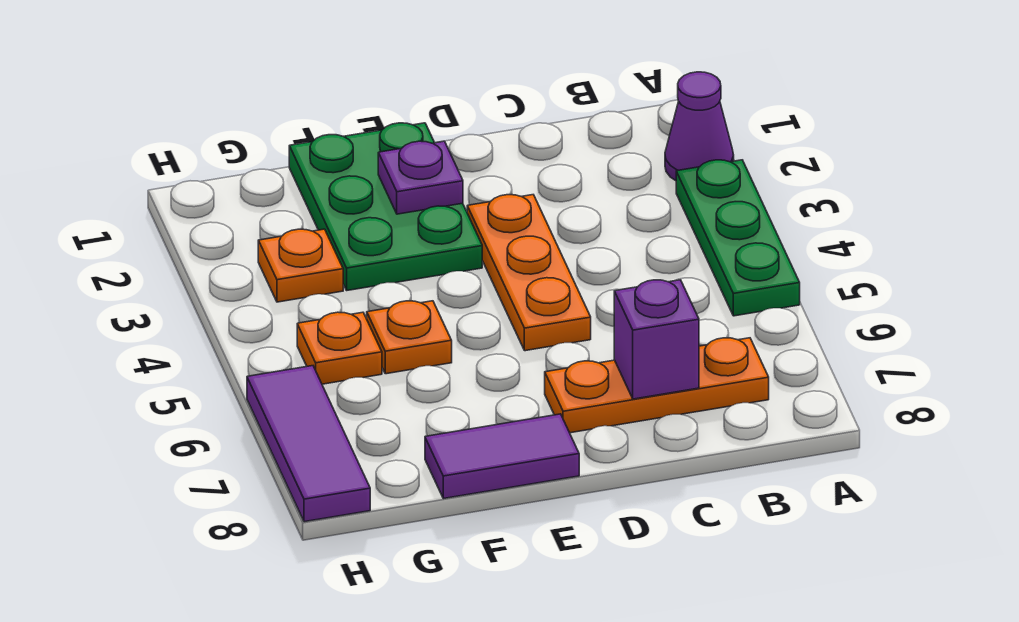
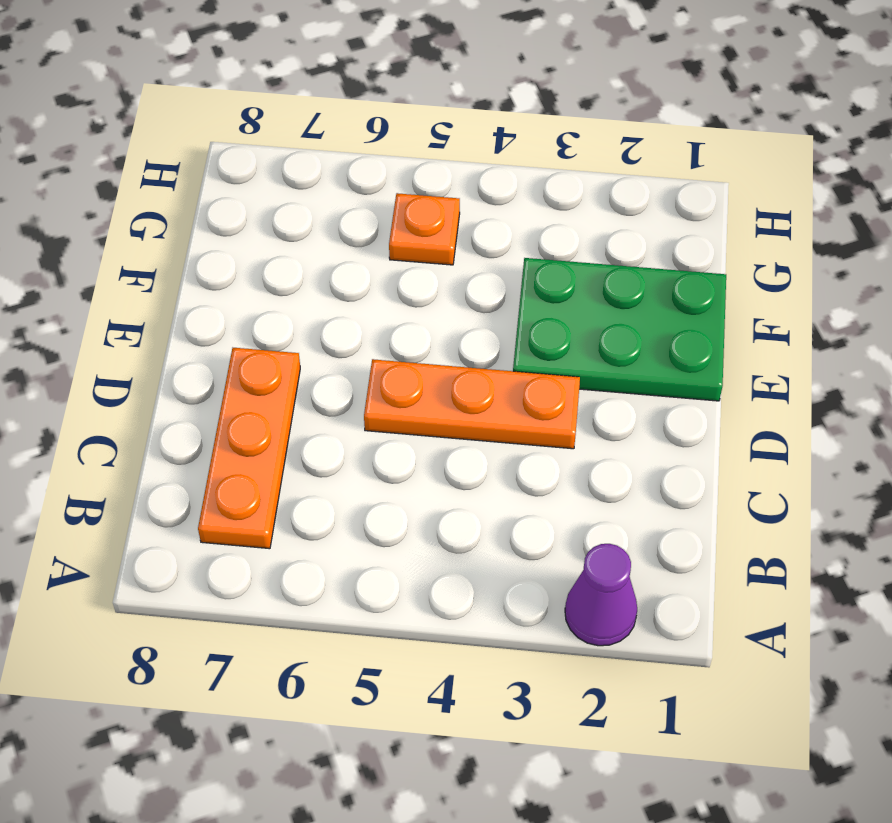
none -> green 1x3 plate [676,160,800,316]
none -> purple 1x2 tile [425,414,579,499]
none -> orange 1x1 plate [367,301,452,374]

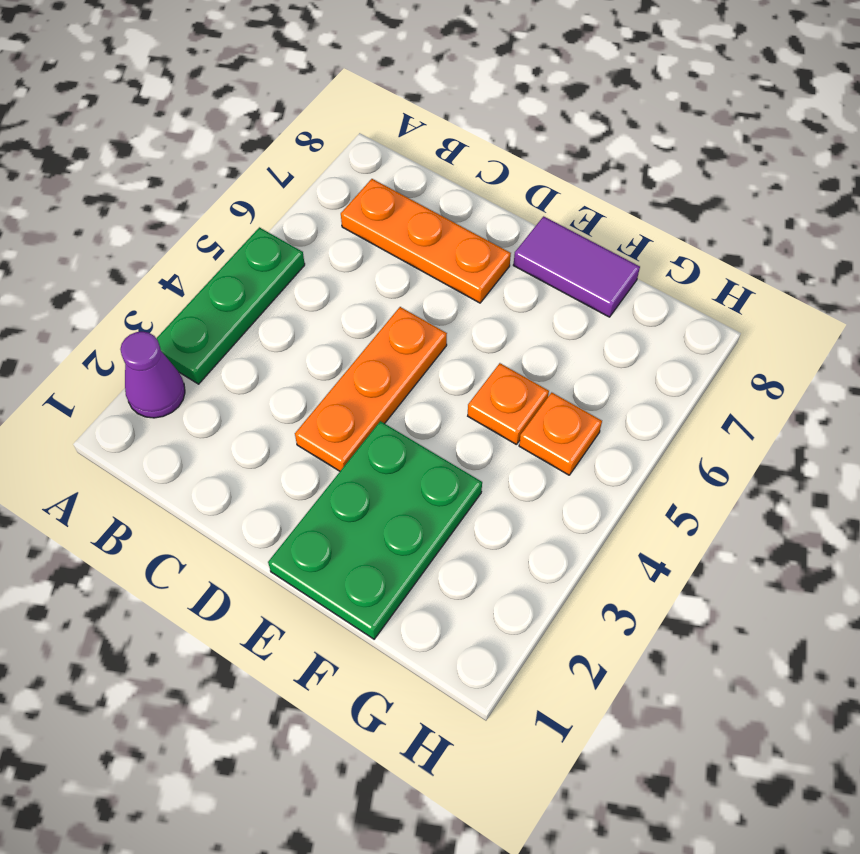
none -> orange 1x1 plate [258,229,343,302]
none -> purple 1x3 tile [247,366,370,522]
none -> purple 1x1 brick [614,280,699,399]

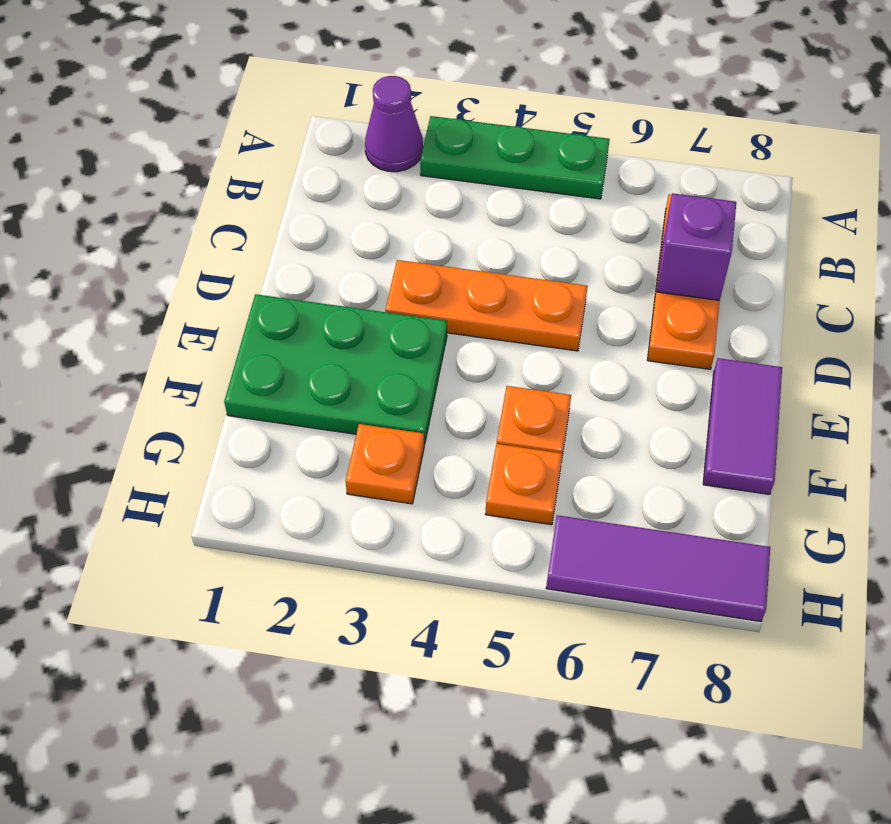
none -> purple 1x1 plate [378,141,463,214]

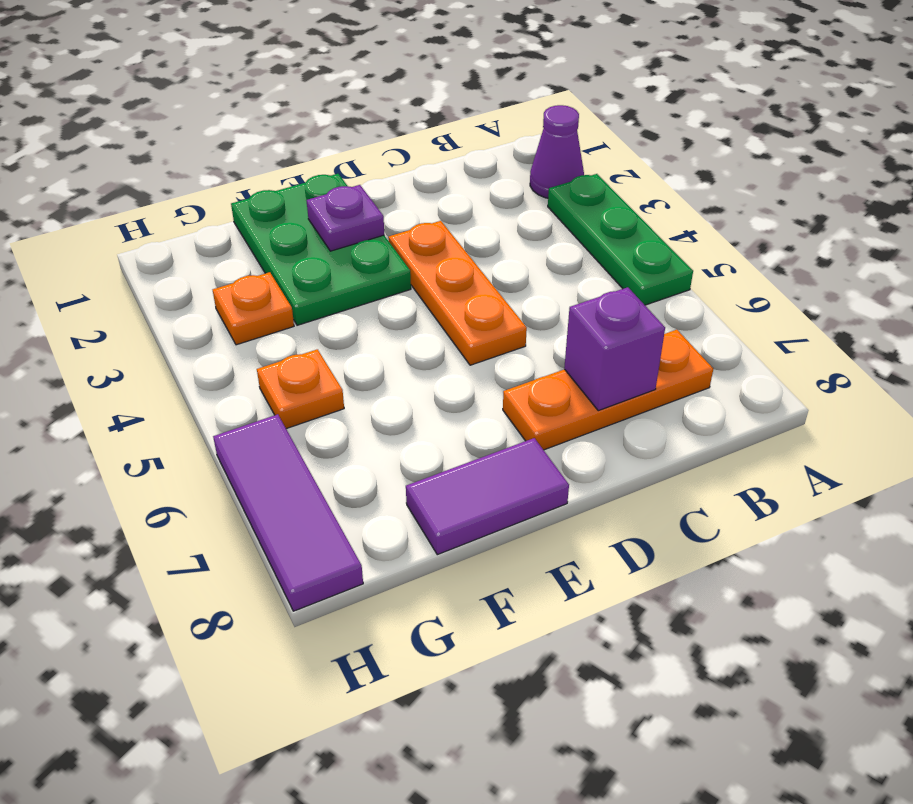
none -> orange 1x1 plate [367,301,452,374]

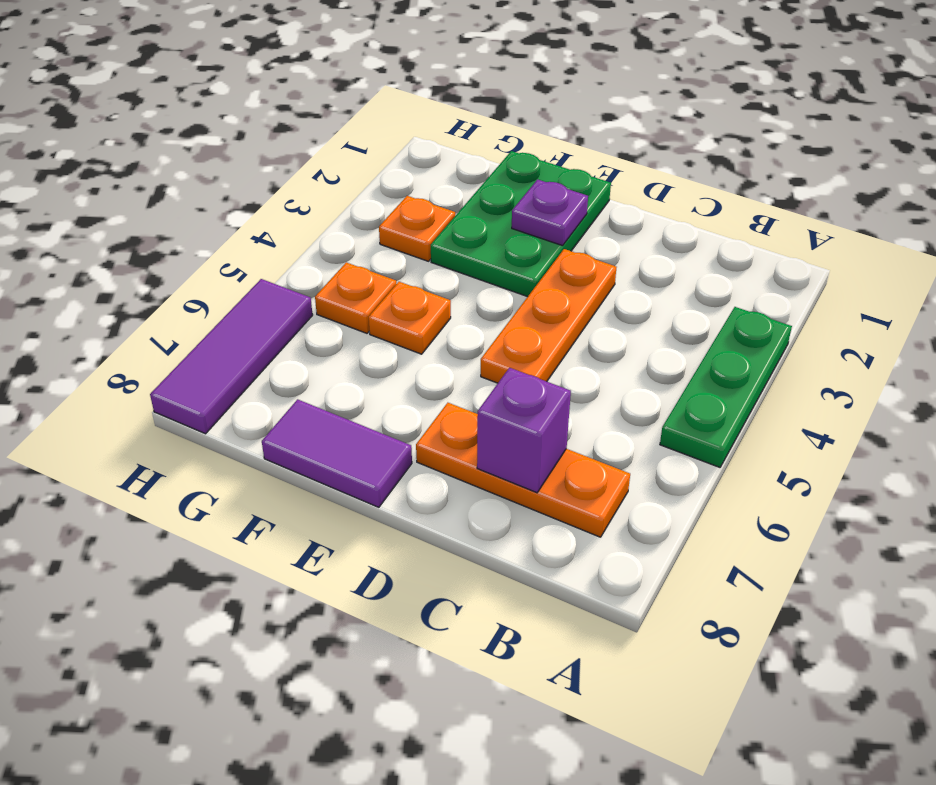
none -> purple 1x1 cone [665,72,734,181]

